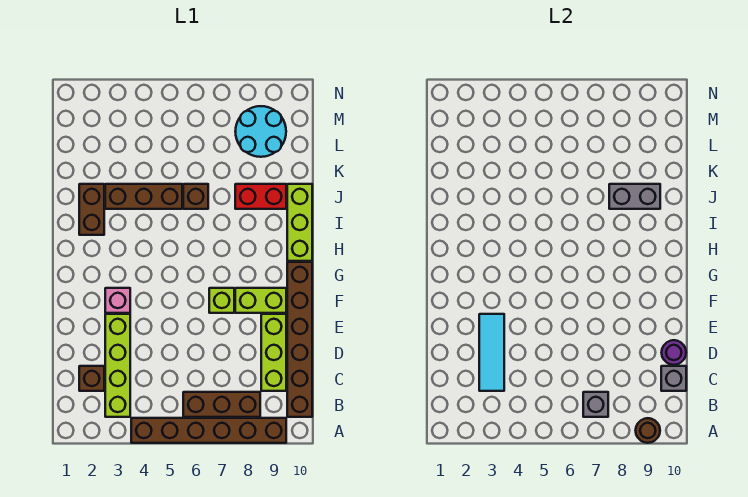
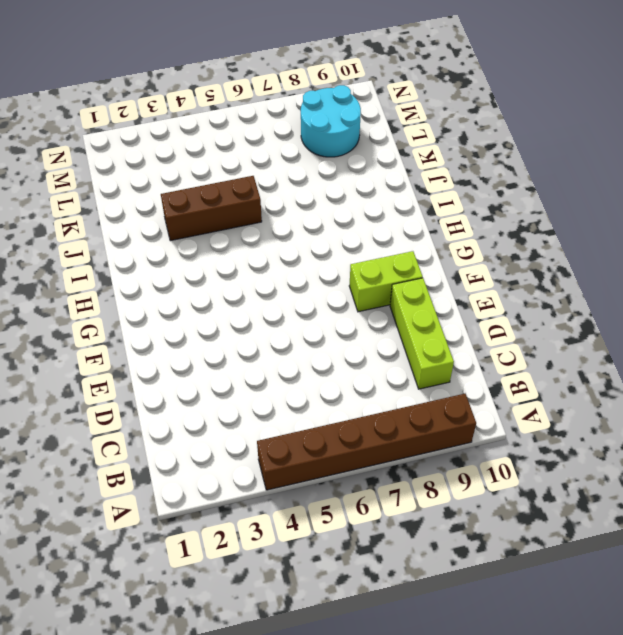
none -> lime 1x4 brick [105,314,130,417]
none -> brown 1x3 brick [183,392,260,417]
none -> brown 1x6 brick [287,262,312,417]

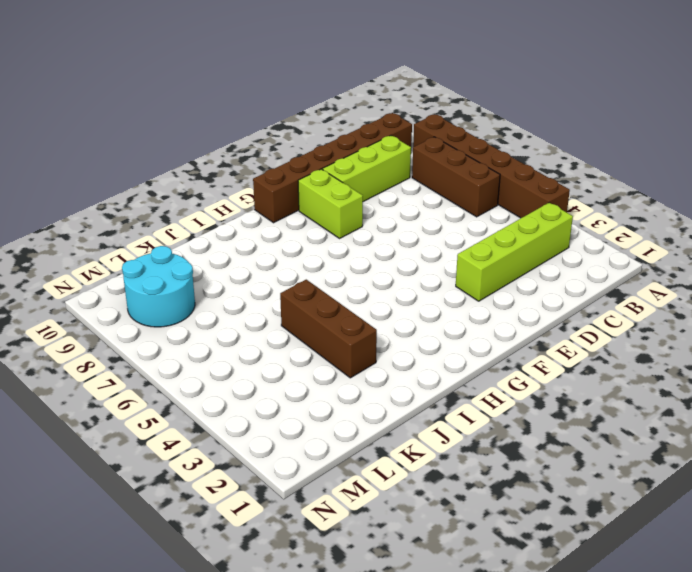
none -> brown 1x1 brick [79,366,104,391]
none -> pink 1x1 brick [105,288,130,313]
none -> lime 1x1 brick [209,288,234,313]

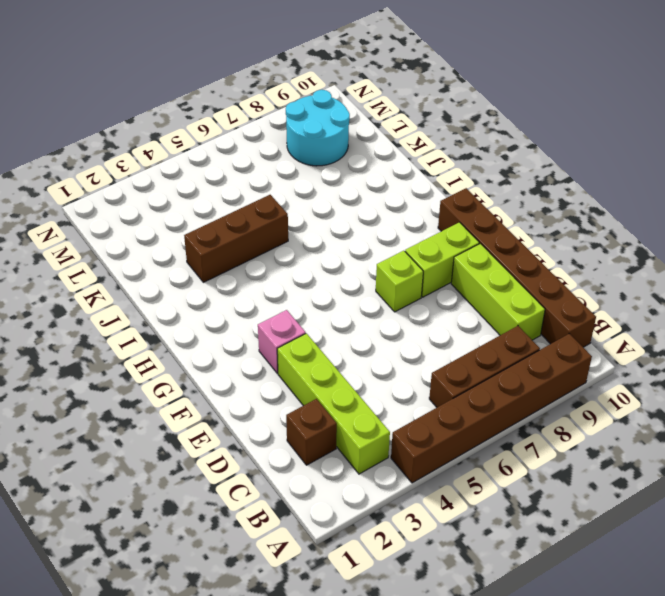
none -> lime 1x3 brick [287,184,312,261]
none -> brown 1x2 brick [79,184,104,235]
none -> brown 1x1 brick [183,184,208,209]

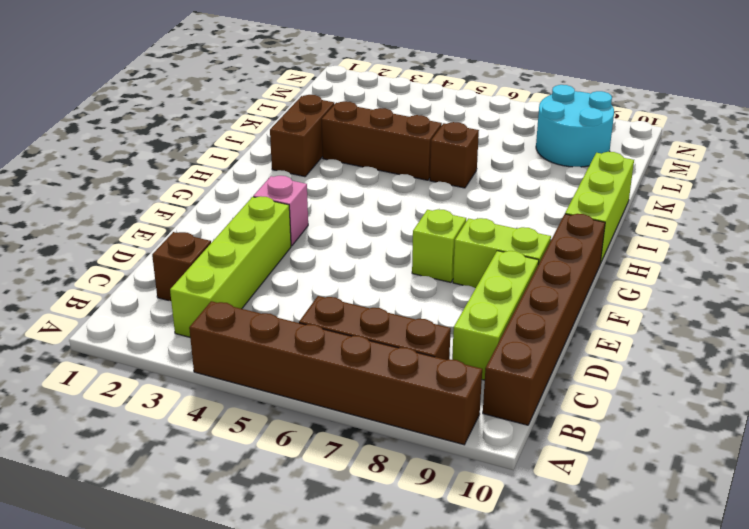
none -> red 1x2 brick [235,184,286,209]
none -> brown 1x1 round brick [636,418,660,443]
none -> grey 1x1 brick [583,392,608,417]

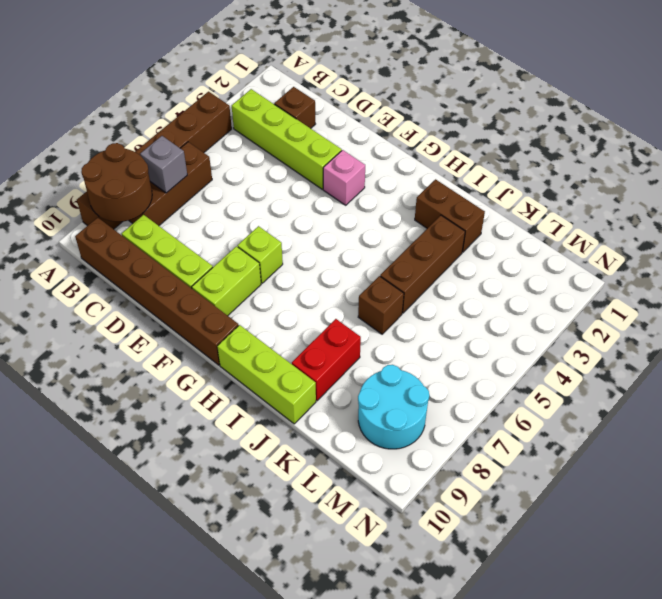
brown 2x2 round brick [81,143,152,222] -> brown 1x1 round brick [636,418,660,443]
none -> cyan 1x3 tile [479,314,504,391]
none -> grey 1x1 brick [661,366,686,391]
none -> purple 1x1 round brick [662,340,686,365]

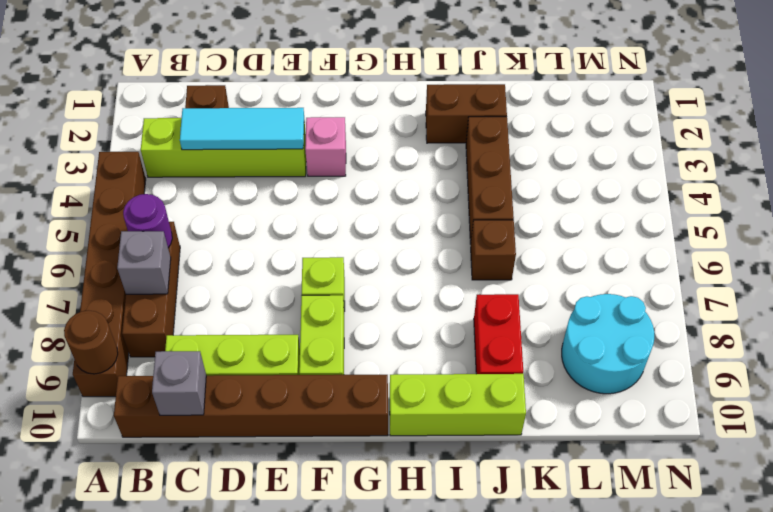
purple 1x1 round brick [123,194,172,248] -> purple 1x1 round brick moved to [662,340,686,365]
none -> grey 1x2 brick [609,184,660,209]

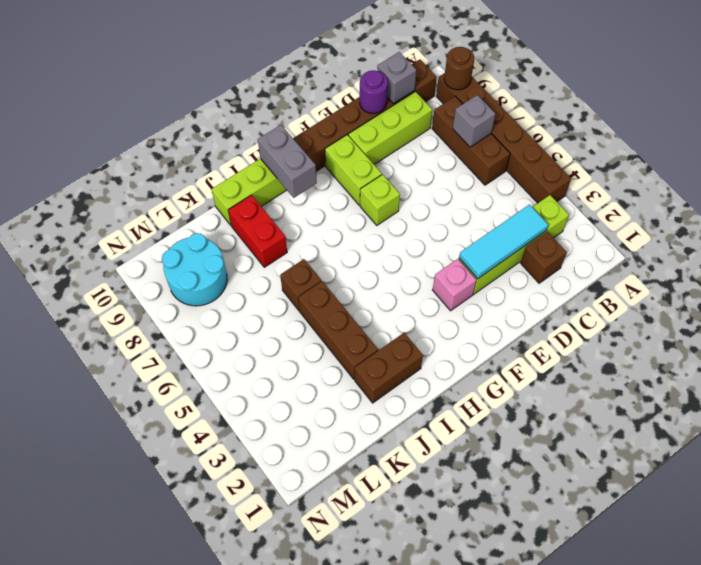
grey 1x2 brick [258,125,317,198] -> grey 1x2 brick moved to [609,184,660,209]

